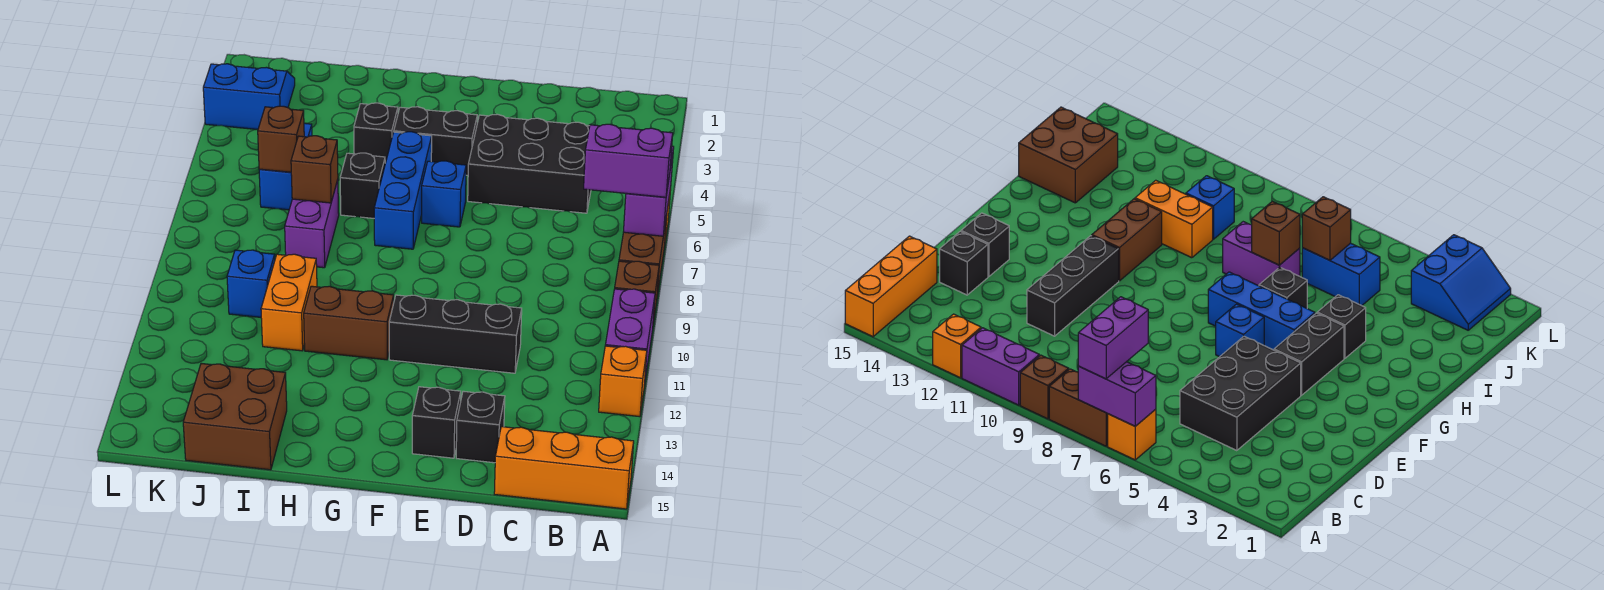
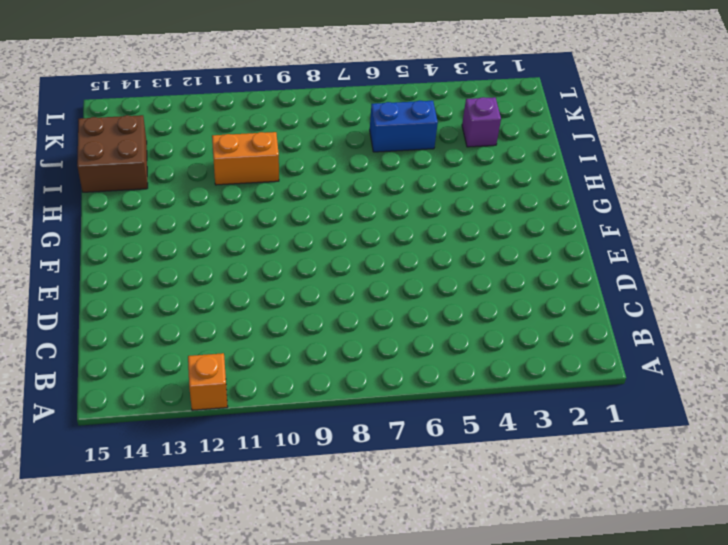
purple 1x1 brick [462,97,501,147] -> none
none -> orange 1x1 brick [1108,409,1156,460]
none -> brown 1x2 brick [619,216,667,296]
none -> brown 1x1 brick [615,261,659,324]

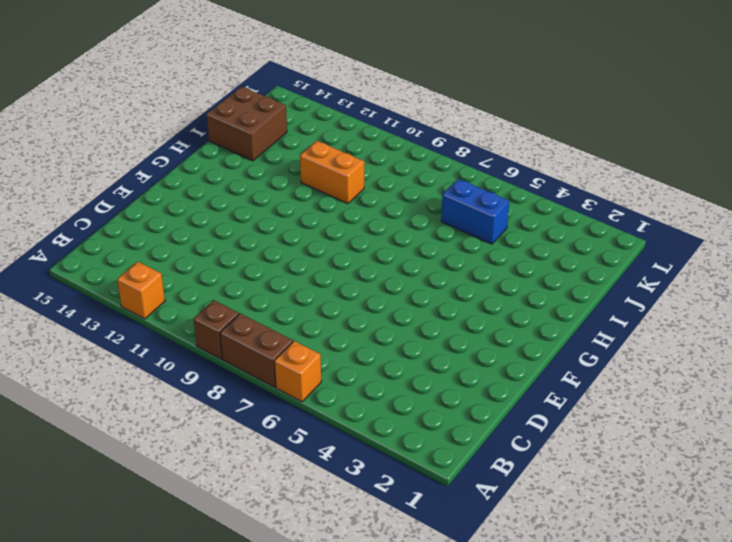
none -> purple 1x2 brick [605,289,655,386]
none -> orange 1x3 brick [494,427,634,509]
none -> black 2x3 brick [468,114,591,213]

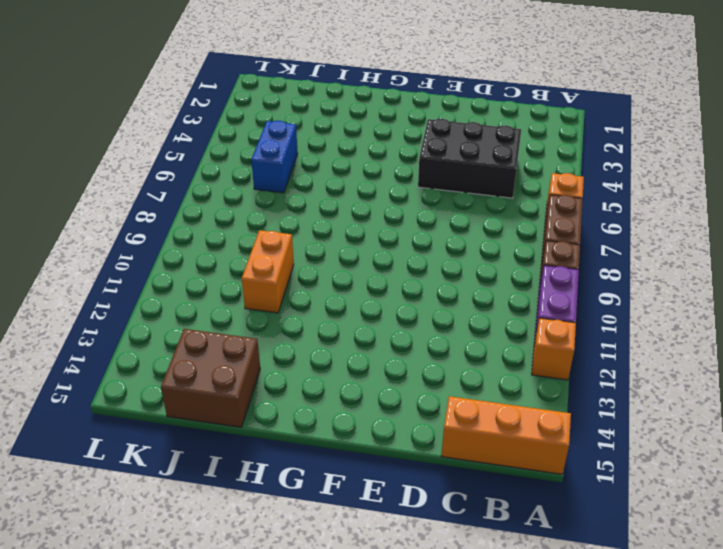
none -> black 1x3 brick [389,295,522,373]
none -> black 1x1 brick [456,391,505,463]
none -> black 1x1 brick [412,387,461,458]

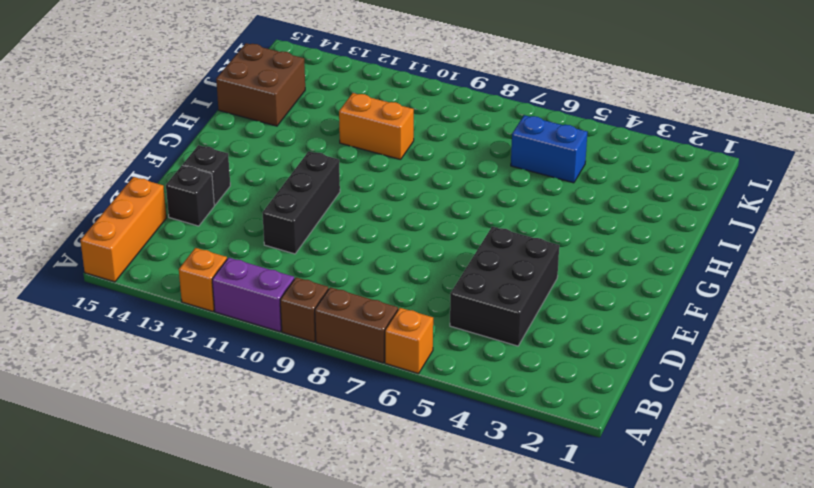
none -> black 1x2 brick [394,107,477,175]
none -> blue 1x1 brick [422,161,466,227]
none -> blue 1x3 brick [374,132,432,249]

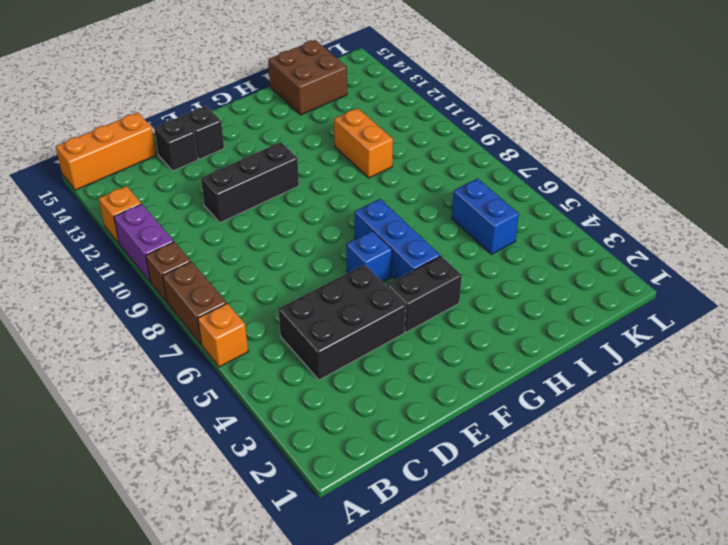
none -> brown 1x2 brick [304,286,394,360]
none -> black 1x1 brick [354,103,398,163]
none -> black 1x1 brick [340,153,385,218]

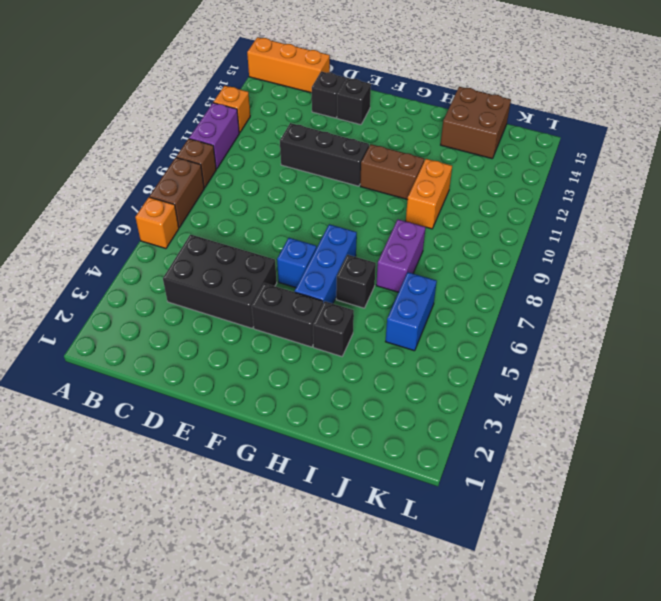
none -> blue 1x1 brick [227,250,275,317]
none -> blue 2x2 slope [203,64,295,129]
none -> purple 1x2 brick [624,146,674,236]

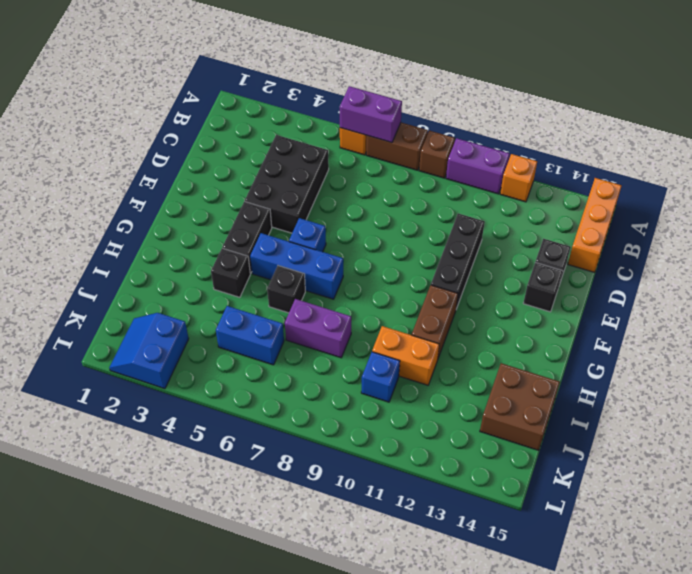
none -> brown 1x1 brick [291,136,338,203]
none -> brown 1x1 brick [258,106,304,172]
none -> purple 1x2 brick [584,124,673,197]

